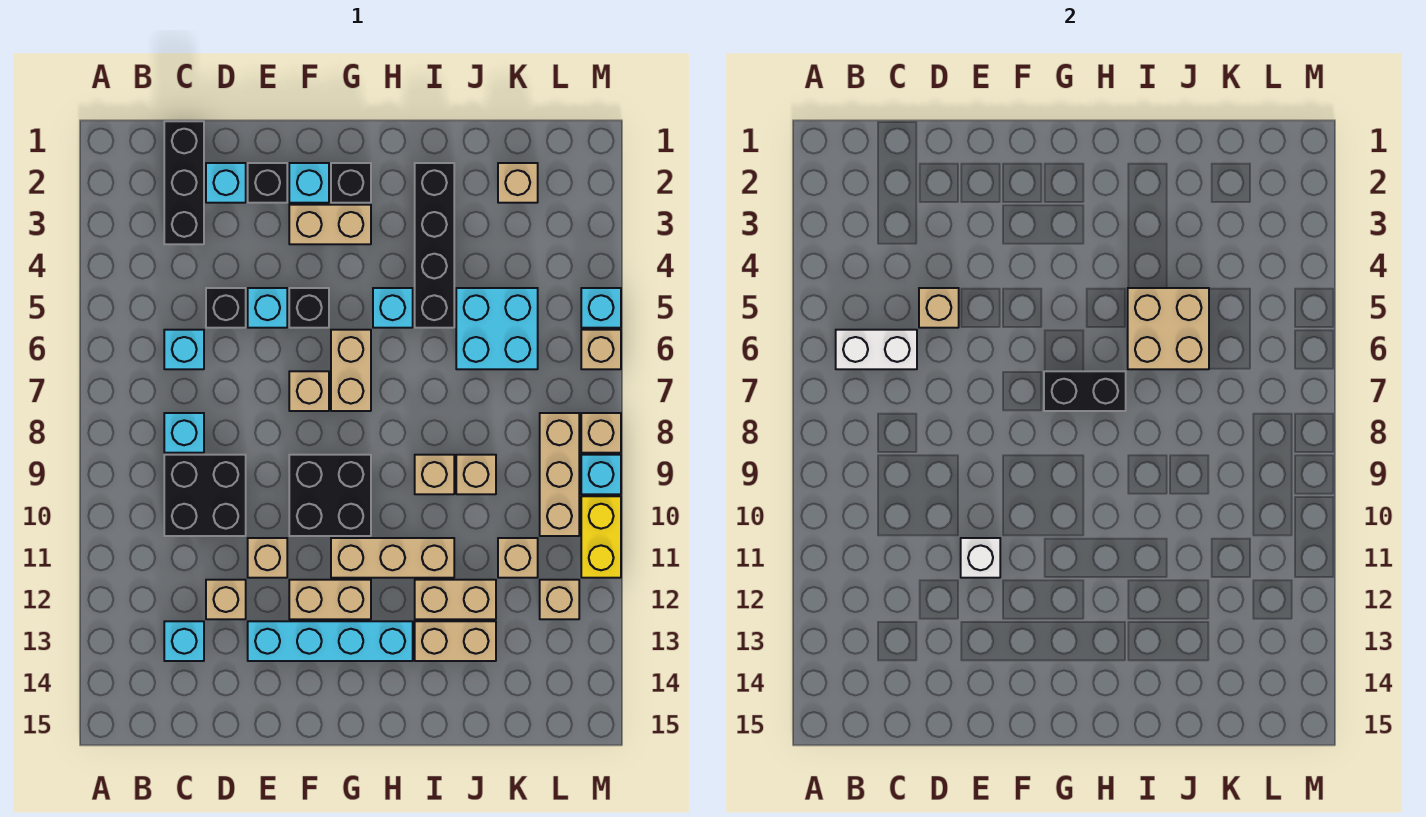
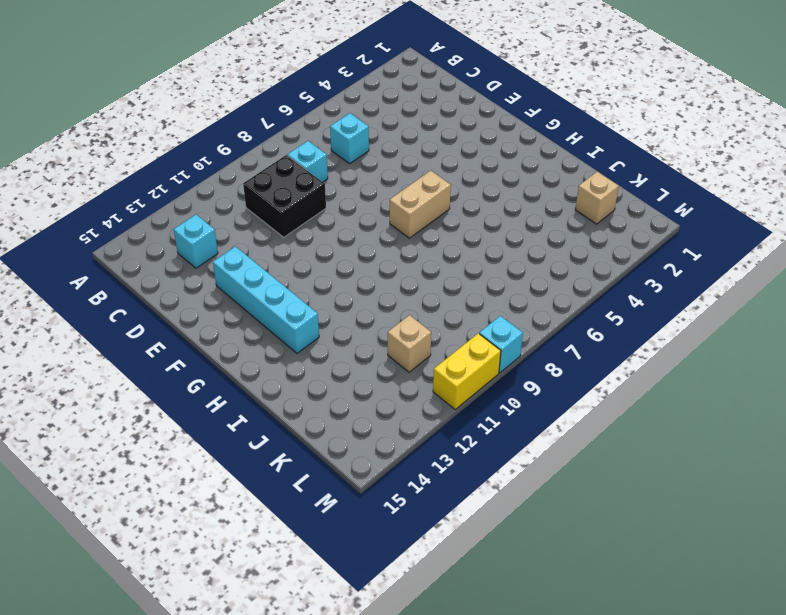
none -> black 1x3 brick [164,121,204,244]
none -> cyan 1x1 brick [206,163,246,203]
none -> black 1x1 brick [206,288,246,328]
none -> tan 1x1 brick [206,580,246,619]

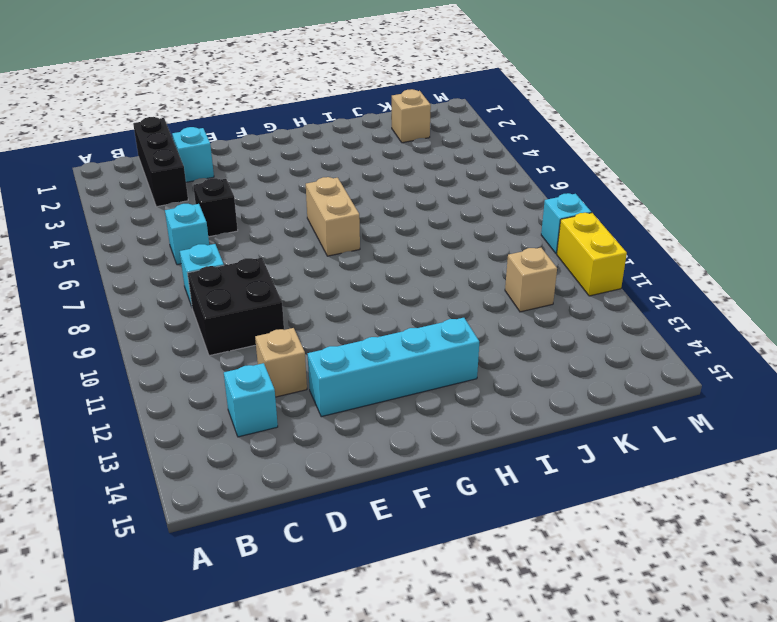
none -> black 1x1 brick [248,163,287,203]
none -> cyan 1x1 brick [248,288,287,328]
none -> tan 1x1 brick [248,538,287,578]
none -> cyan 1x1 brick [289,163,329,203]

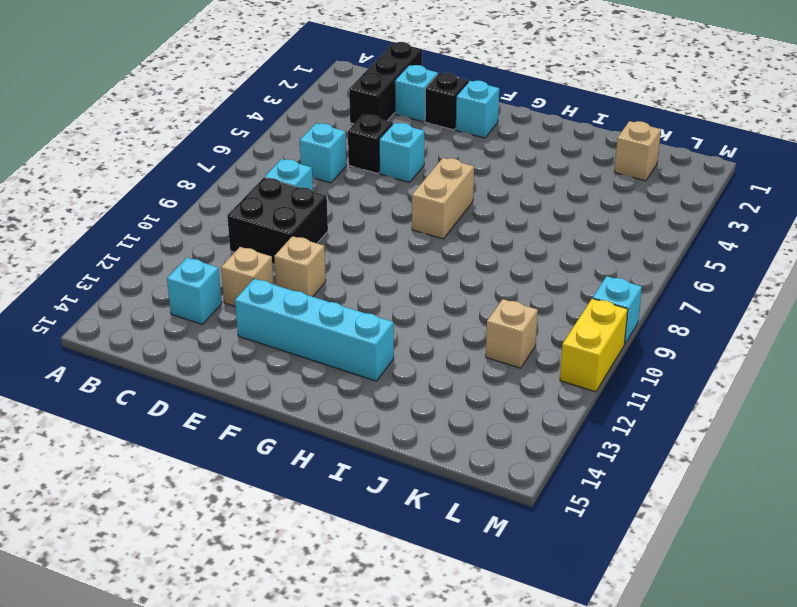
none -> tan 1x2 brick [289,205,371,244]
none -> black 1x1 brick [289,288,329,328]
none -> tan 1x1 brick [289,371,329,411]
none -> black 2x2 brick [289,455,371,536]

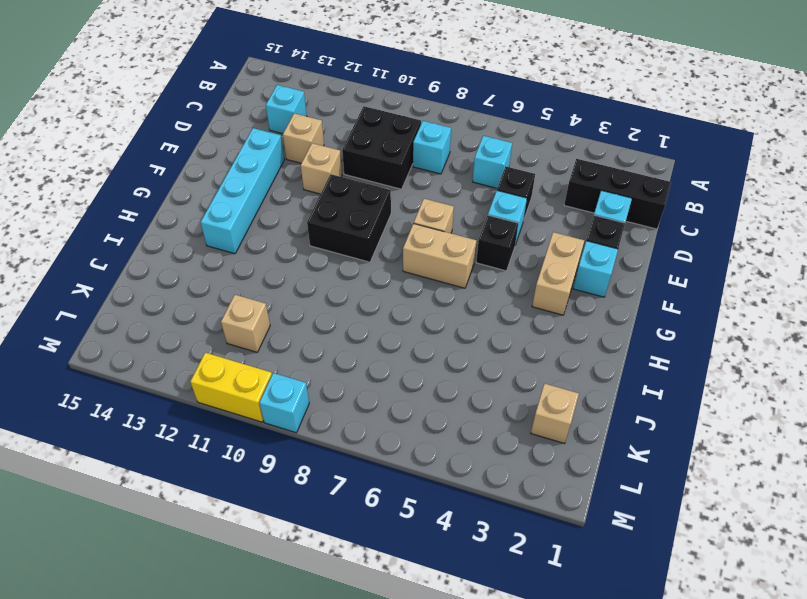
none -> tan 1x2 brick [289,580,371,619]
none -> black 1x1 brick [331,163,371,203]
none -> tan 1x3 brick [331,538,454,578]
none -> cyan 1x1 brick [373,288,413,328]

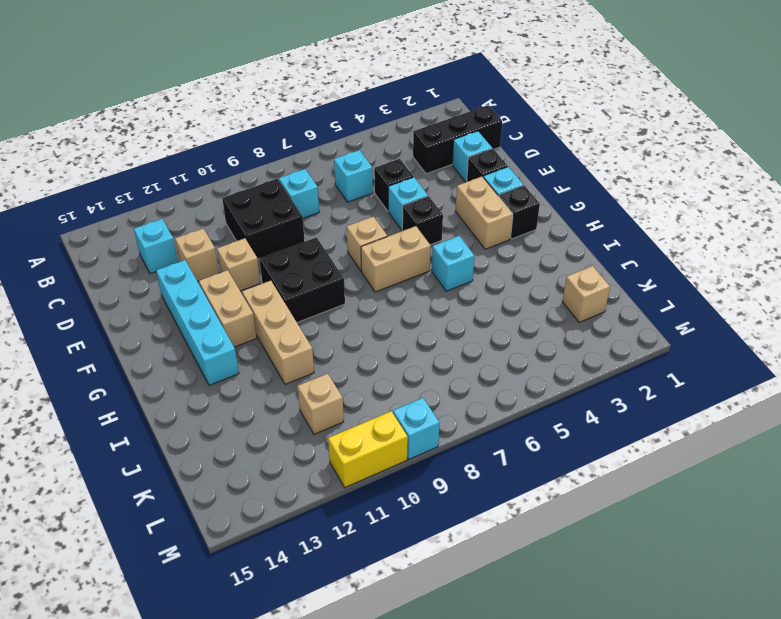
none -> black 1x4 brick [415,163,454,328]
none -> tan 1x1 brick [415,455,454,494]
none -> tan 1x2 brick [415,580,496,619]
none -> tan 1x2 brick [415,621,496,661]

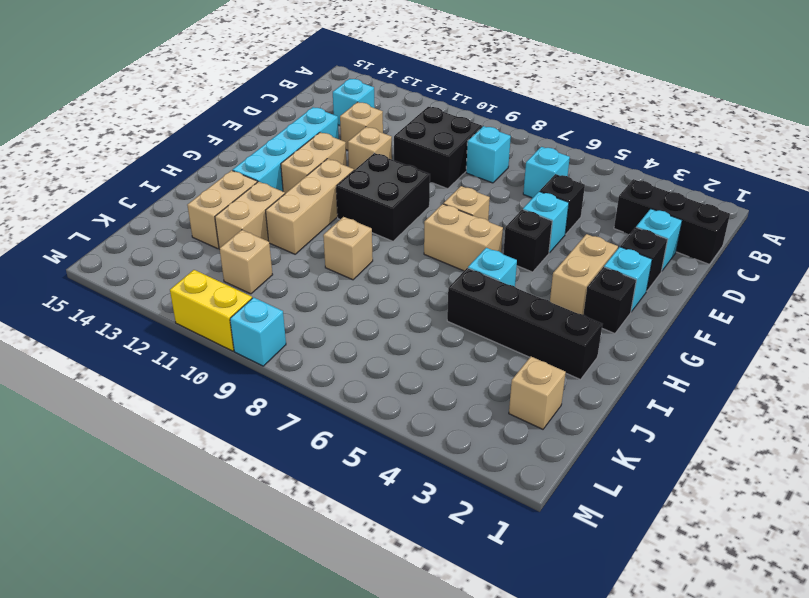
none -> cyan 2x2 brick [456,288,538,369]
none -> tan 1x1 brick [456,455,496,494]
none -> tan 1x3 brick [540,413,579,536]
none -> tan 1x1 brick [540,580,579,619]

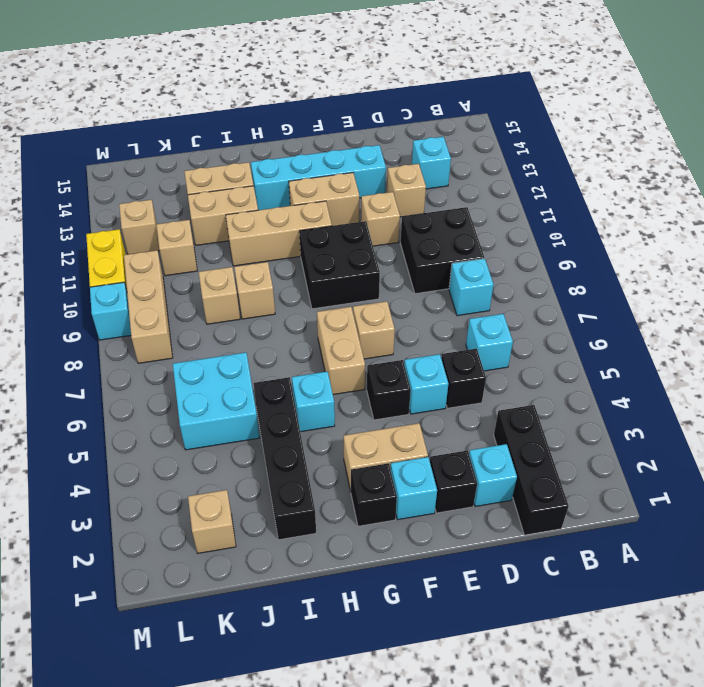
none -> cyan 1x1 brick [581,288,621,328]
none -> tan 1x1 brick [581,330,621,369]
none -> tan 1x1 brick [581,413,621,453]
none -> white 1x2 brick [836,330,917,369]

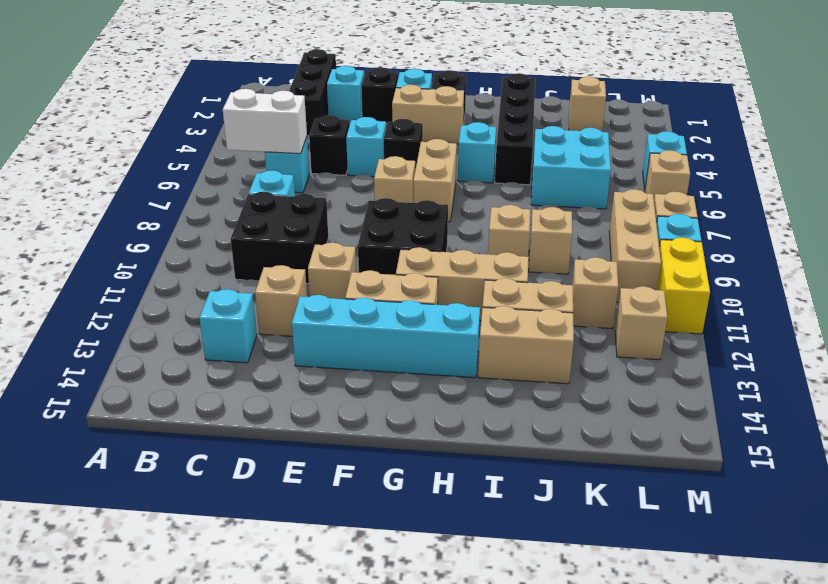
none -> tan 1x1 brick [919,288,959,328]
none -> white 1x1 brick [961,538,1000,578]
none -> black 1x2 brick [1044,371,1126,411]
none -> tan 2x2 brick [1128,288,1209,369]

